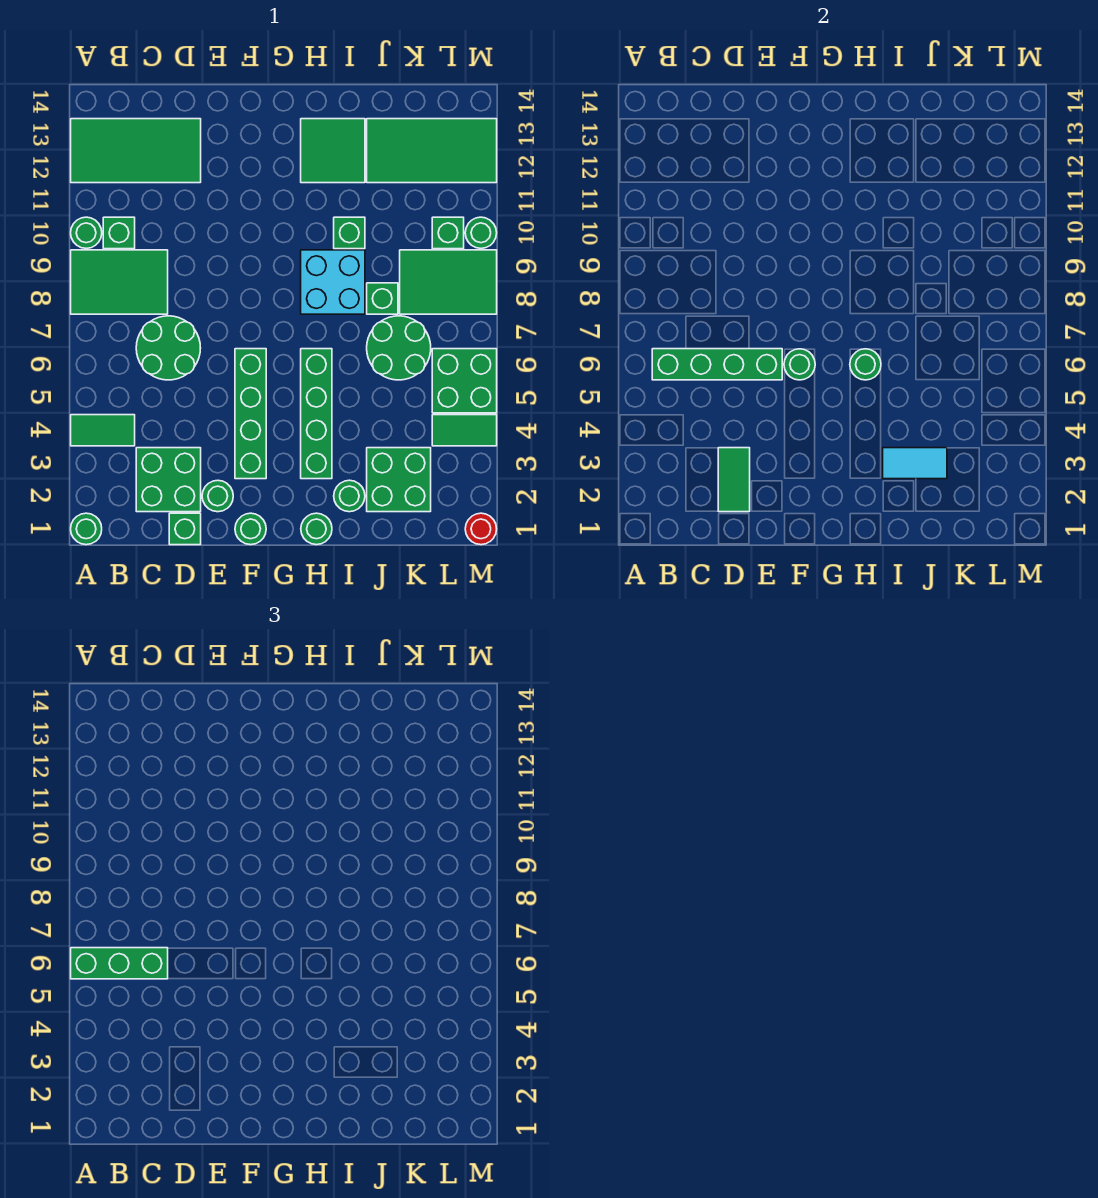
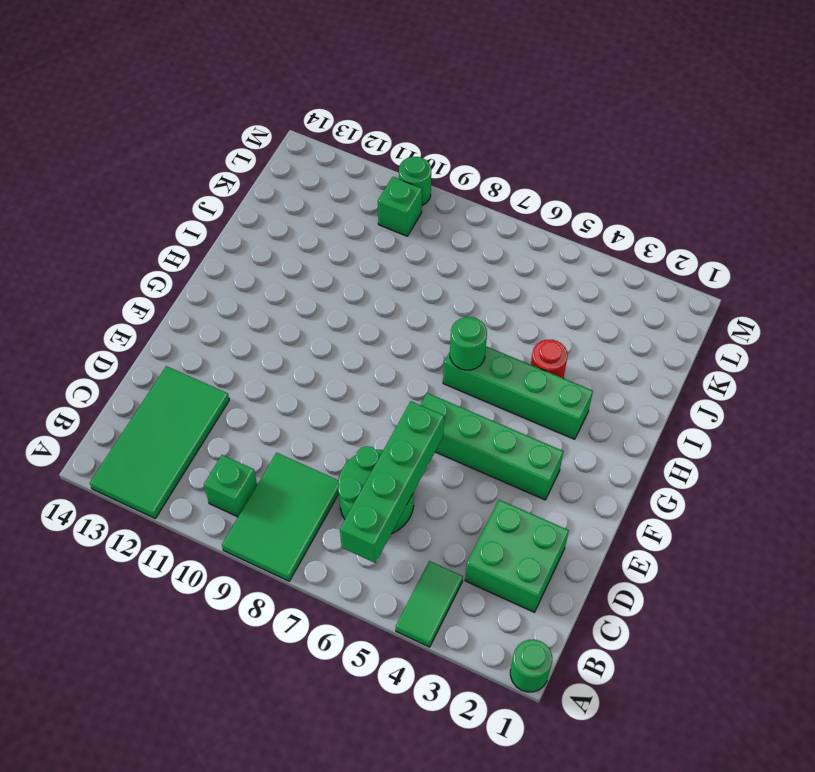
red 1x1 round brick [531,340,568,378] -> red 1x1 round brick moved to [465,513,497,545]
none -> green 1x1 round brick [71,217,102,248]
none -> green 1x1 brick [169,513,201,545]
none -> green 1x1 round brick [202,480,233,512]
none -> green 1x1 round brick [235,513,266,545]

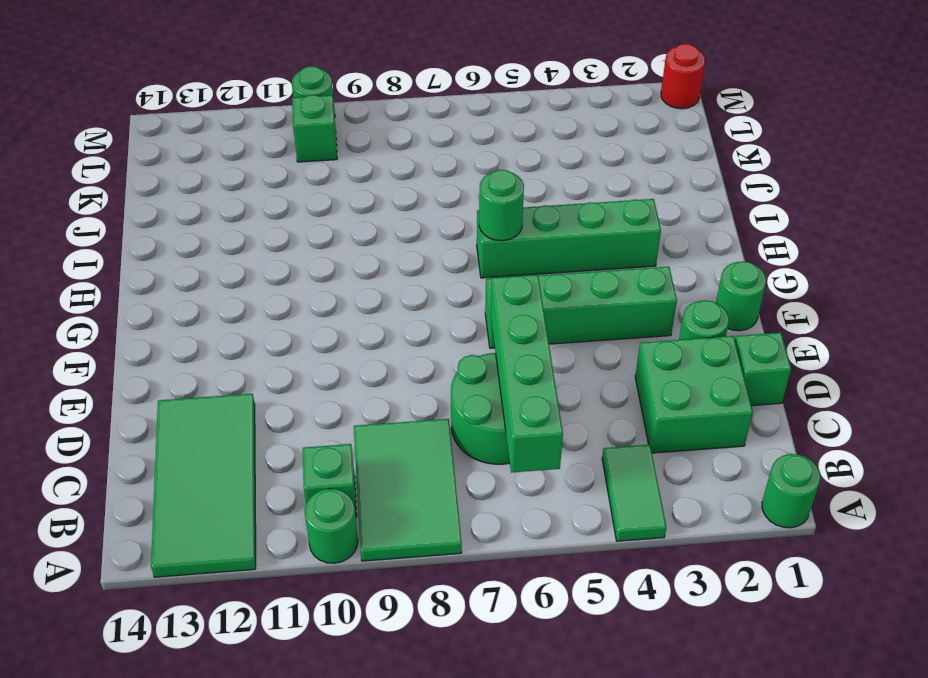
none -> green 1x1 round brick [301,513,332,545]
none -> cyan 2x2 brick [301,250,365,314]
none -> green 2x2 tile [301,119,365,183]
none -> green 1x1 round brick [334,480,365,512]

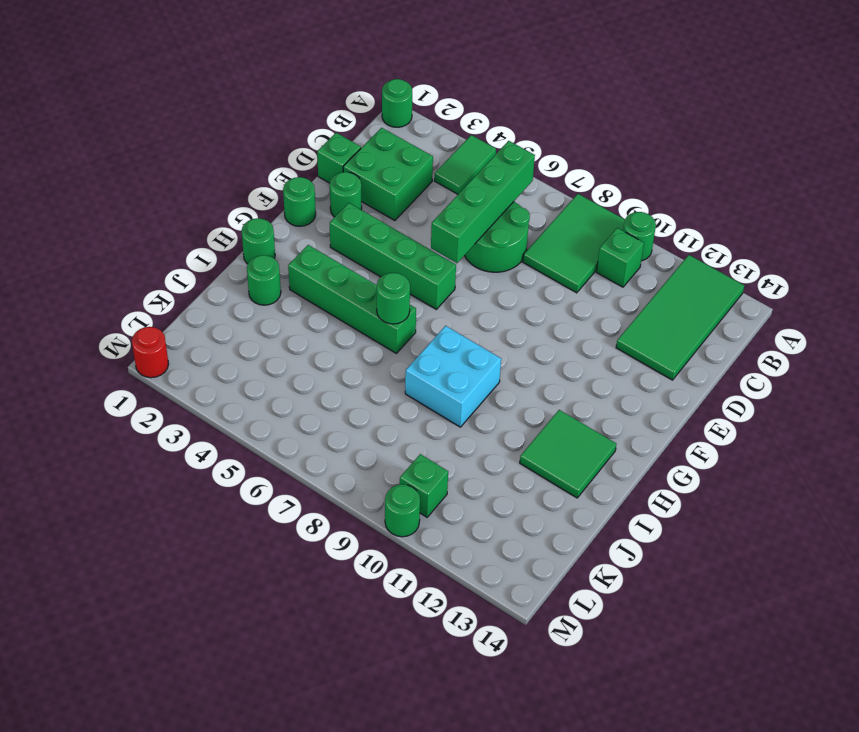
none -> green 1x1 brick [334,217,365,249]
none -> green 2x2 brick [367,448,431,512]
none -> green 2x2 round brick [367,316,431,380]
none -> green 1x1 brick [367,283,398,314]

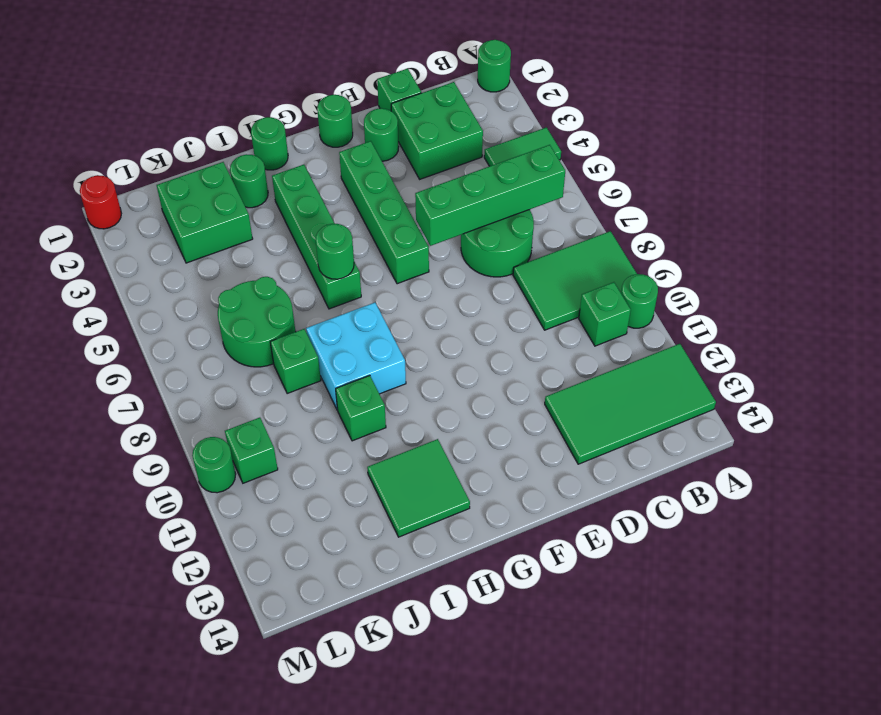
none -> green 2x4 tile [367,119,497,183]
none -> green 2x3 tile [400,250,497,314]
none -> green 1x2 tile [432,415,497,446]
none -> green 2x2 brick [432,349,497,413]

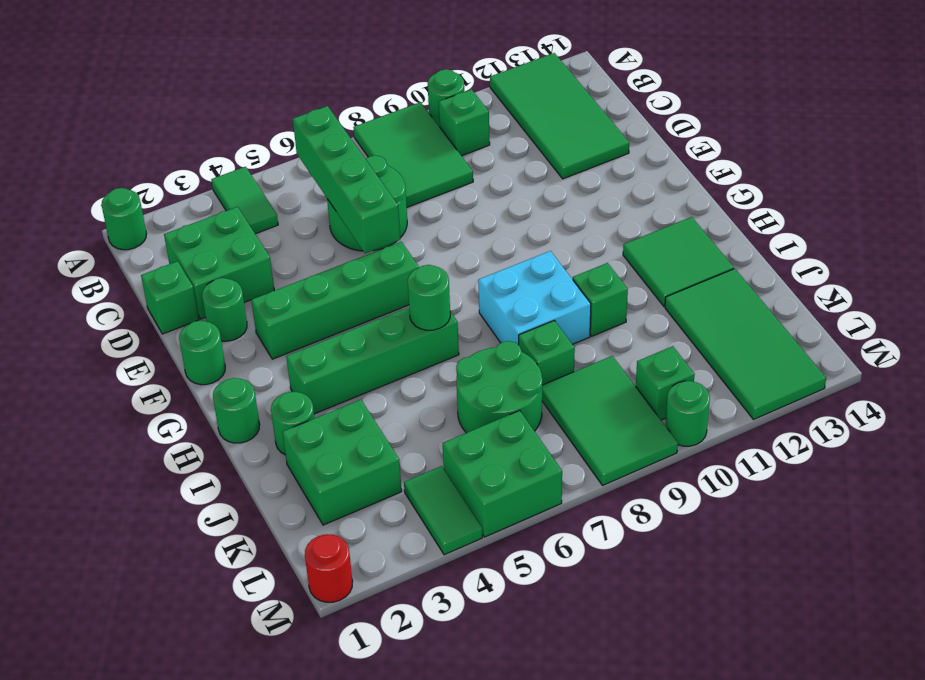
none -> green 1x2 tile [718,448,750,512]
none -> green 1x1 round brick [784,349,815,380]
none -> cyan 1x2 tile [883,448,947,479]
none -> green 1x3 brick [71,948,168,979]

